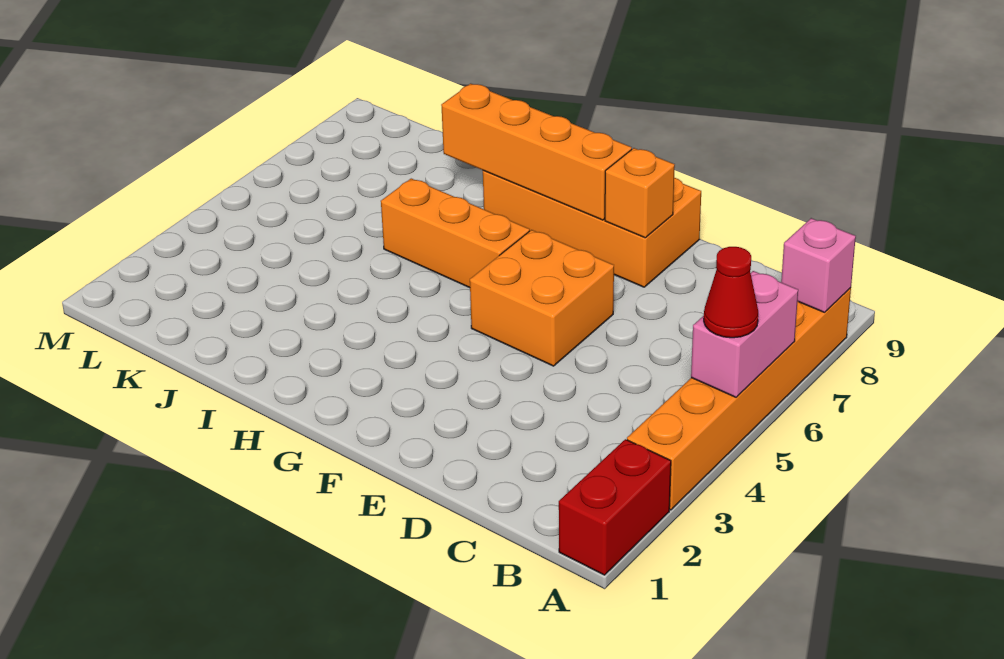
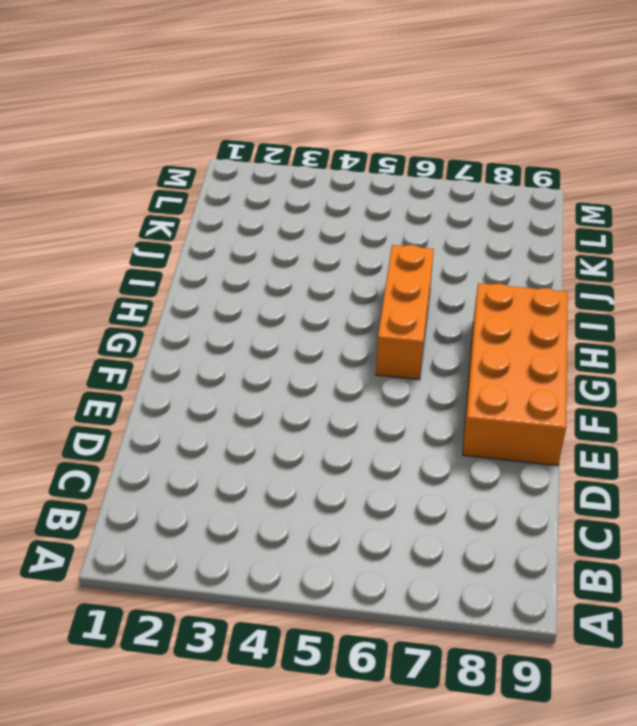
none -> red 1x2 brick [559,439,671,575]
none -> orange 1x6 brick [627,288,851,510]

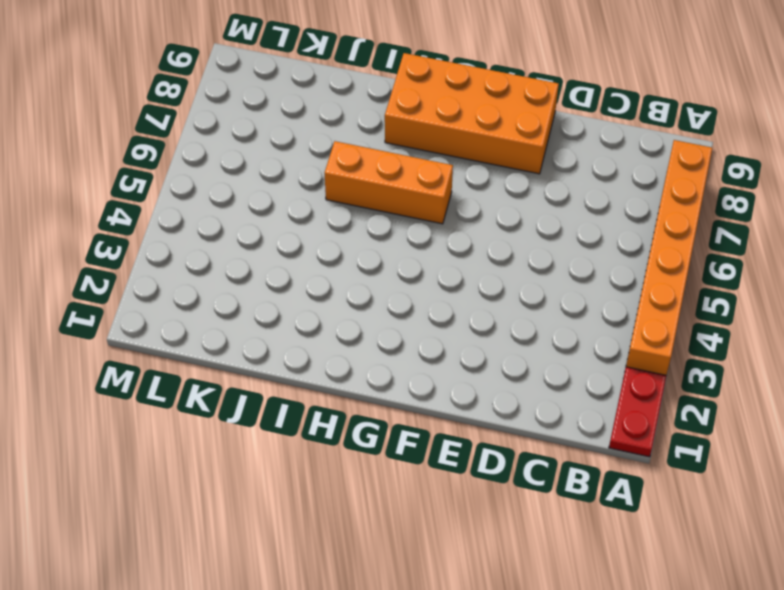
red 1x2 plate [609,367,666,457] -> red 1x2 brick [559,439,671,575]
none -> orange 2x2 brick [470,230,614,366]
none -> pink 1x2 brick [691,271,798,397]

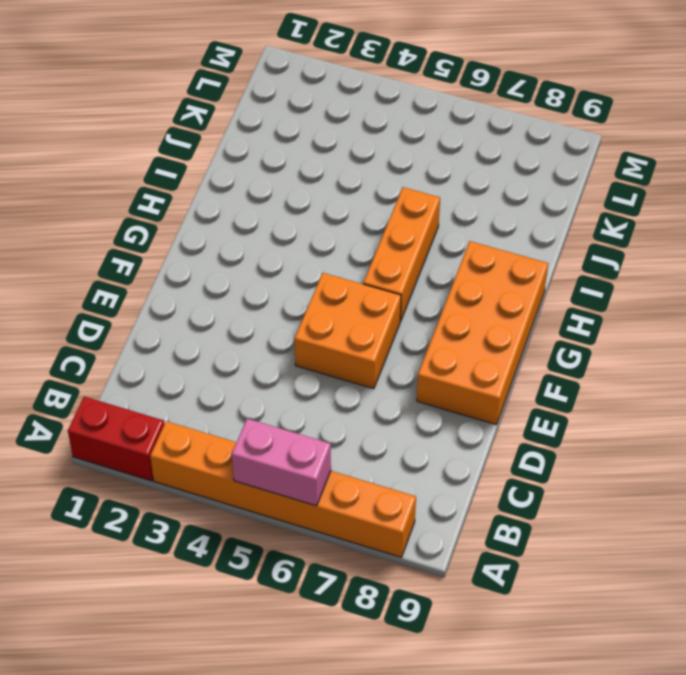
none -> pink 1x1 brick [781,218,856,312]
none -> orange 1x1 brick [605,148,675,238]

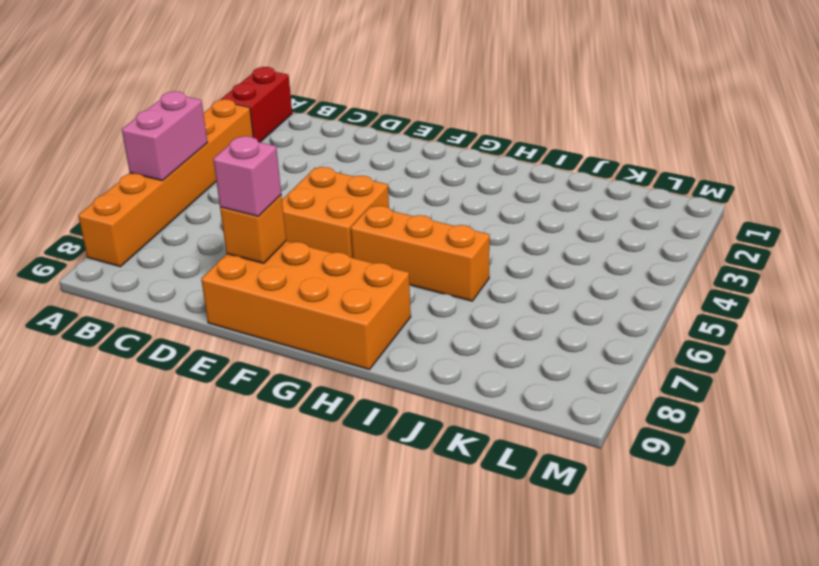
pink 1x1 brick [213,136,281,217] -> pink 1x1 brick moved to [781,218,856,312]
none -> orange 1x4 brick [441,84,632,220]
none -> red 1x1 cone [704,247,758,338]

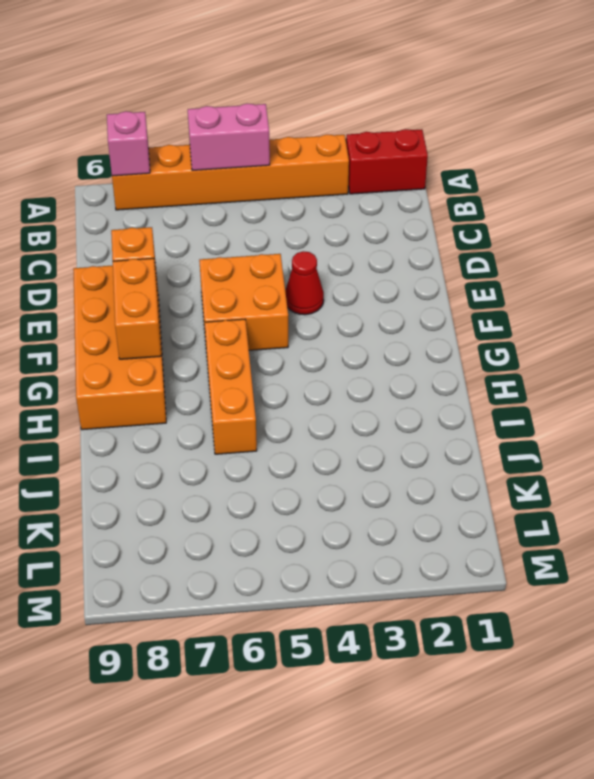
red 1x1 cone [285,251,324,315] -> red 1x1 cone moved to [704,247,758,338]
orange 1x2 brick [113,258,161,359] -> orange 1x4 brick [441,84,632,220]

